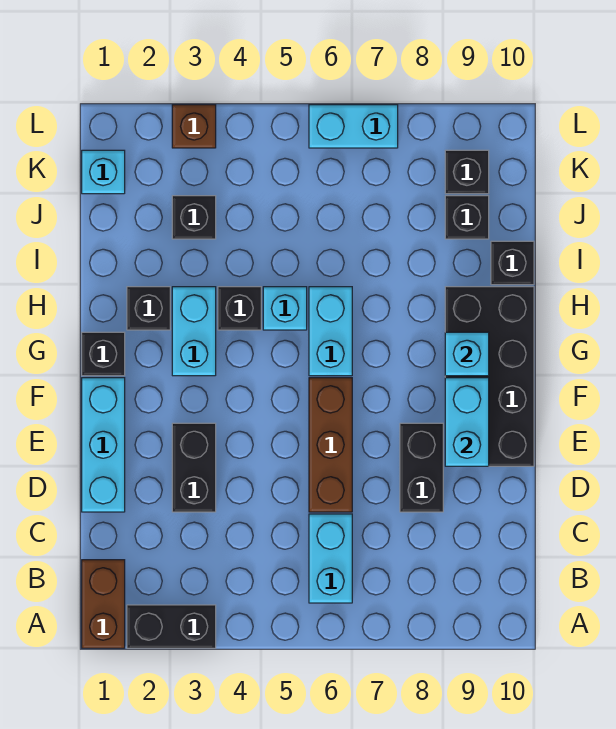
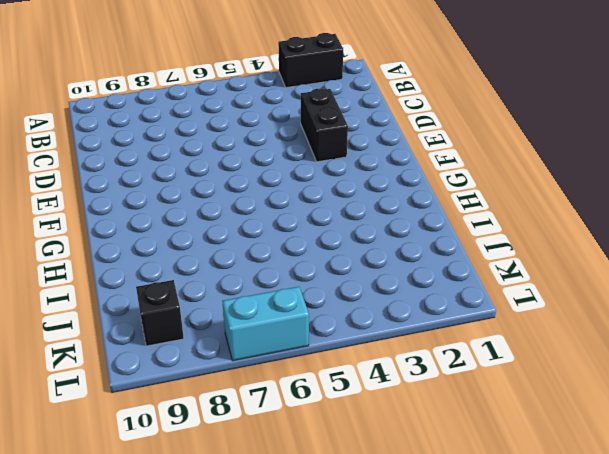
none -> brown 1x2 brick [82,560,125,648]
none -> cyan 1x2 brick [309,514,352,603]
none -> cyan 1x3 brick [82,378,125,512]

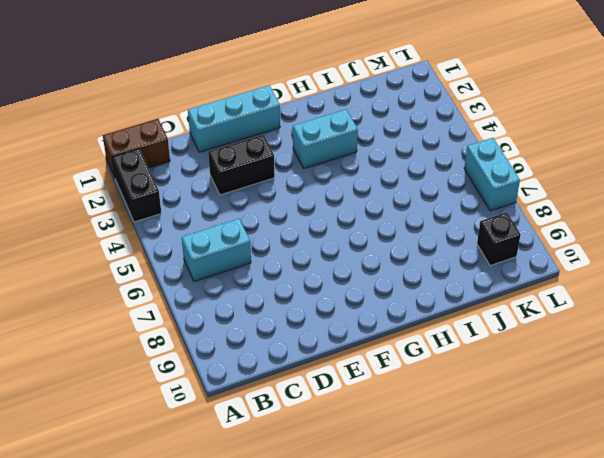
none -> brown 1x3 brick [309,378,352,512]
none -> black 1x2 brick [400,423,443,512]
none -> black 2x4 brick [445,287,534,466]

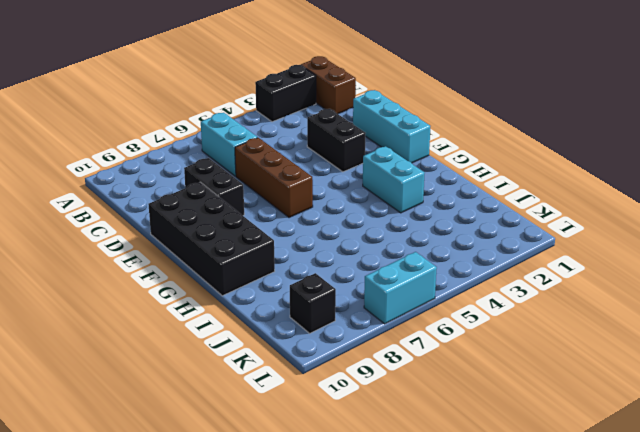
none -> black 1x1 brick [82,332,125,376]
none -> cyan 1x2 brick [309,287,352,376]
none -> black 1x1 brick [127,287,170,330]

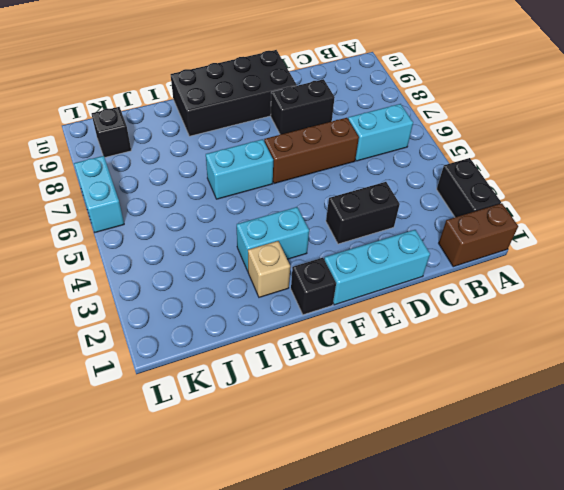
tan 1x1 brick [248,241,290,297] -> black 1x1 brick [127,287,170,330]
none -> black 1x1 brick [218,287,261,330]
none -> cyan 1x1 brick [263,287,307,330]
none -> black 1x1 brick [491,241,534,285]

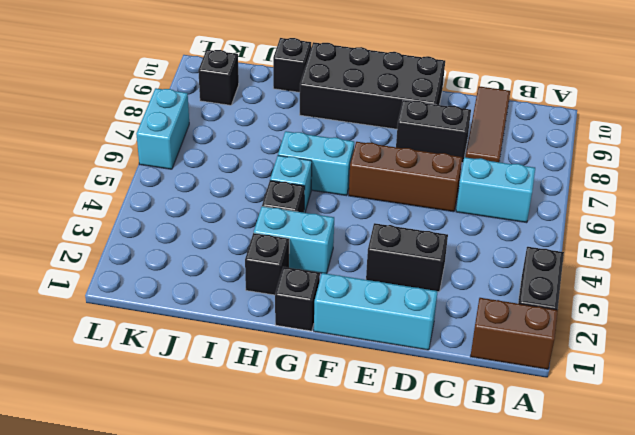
brown 1x3 tile [466,86,510,162] -> none
none -> black 1x1 brick [172,196,216,239]
none -> black 1x1 brick [445,196,489,239]
none -> cyan 1x1 brick [82,150,125,194]

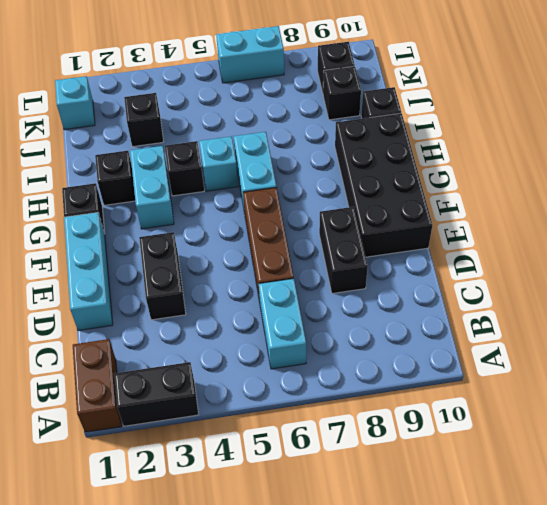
none -> brown 1x1 brick [172,105,216,148]
none -> cyan 1x2 brick [445,378,489,466]
none -> cyan 1x1 brick [445,332,489,376]

